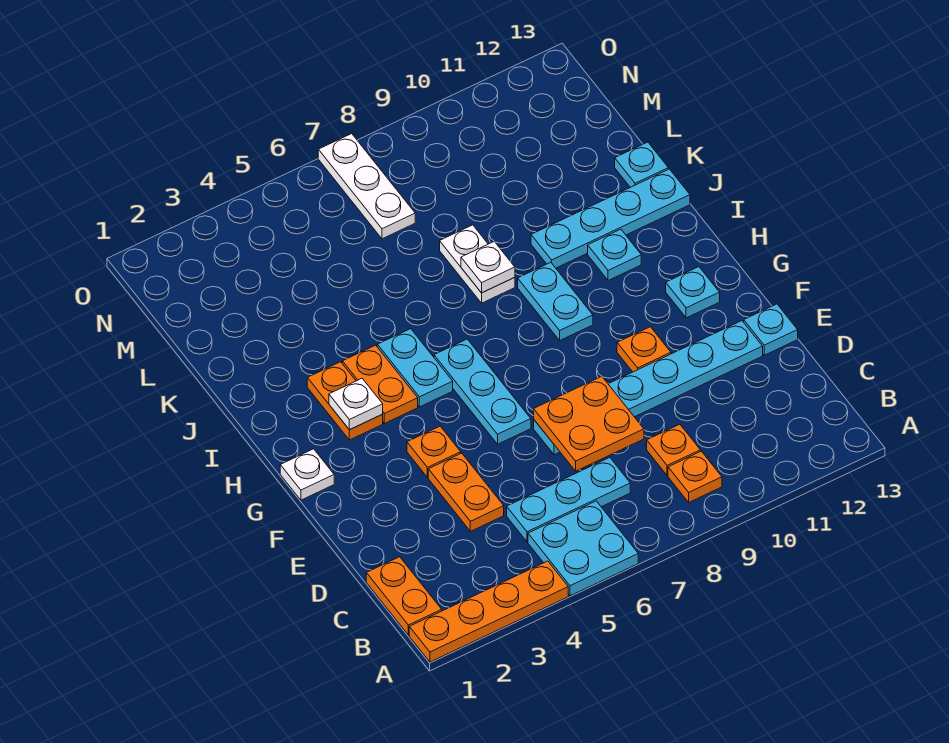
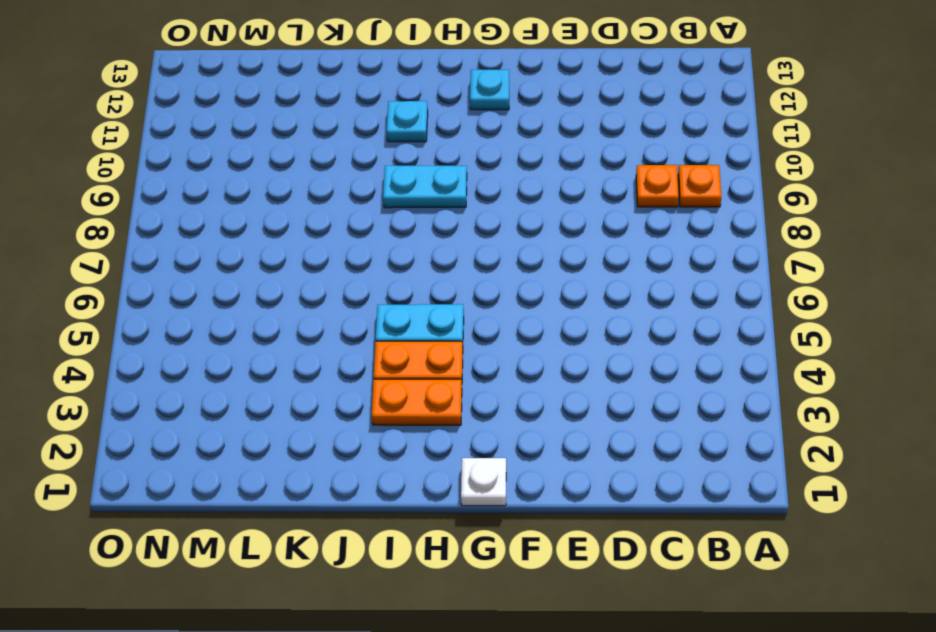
none -> orange 1x4 plate [409,561,568,662]
none -> cyan 2x2 plate [528,501,638,596]
none -> orange 1x2 plate [366,557,442,635]

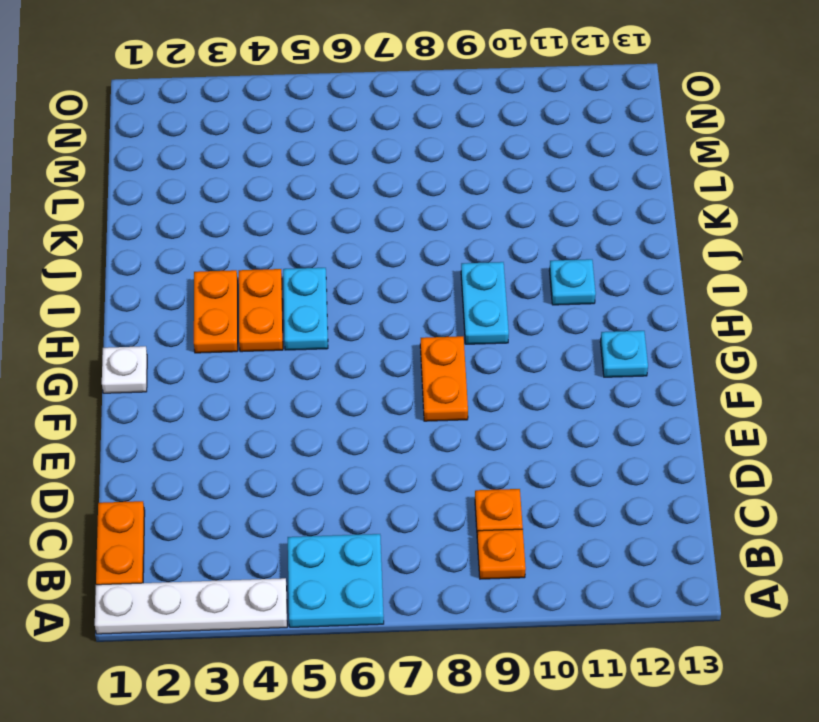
white 1x4 plate [95,578,287,634] -> orange 1x4 plate [409,561,568,662]
orange 1x2 plate [420,336,468,421] -> orange 1x2 plate moved to [428,453,504,531]
none -> cyan 1x3 plate [507,457,630,542]
none -> cyan 1x6 plate [534,321,763,455]
none -> cyan 1x1 plate [744,304,798,355]

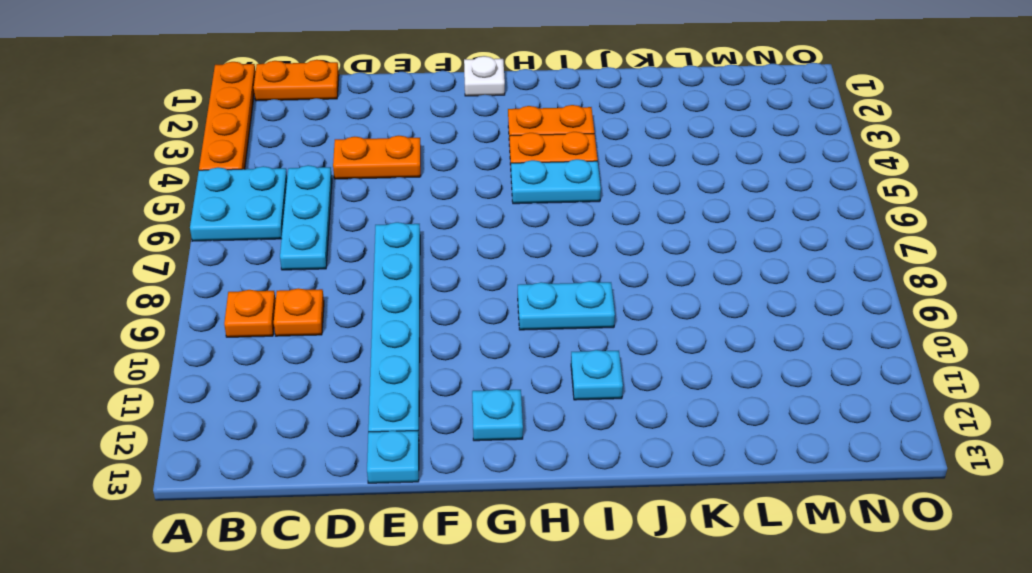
none -> orange 1x1 plate [407,426,461,477]
none -> cyan 1x3 plate [434,339,531,444]
none -> orange 1x1 plate [617,327,671,372]

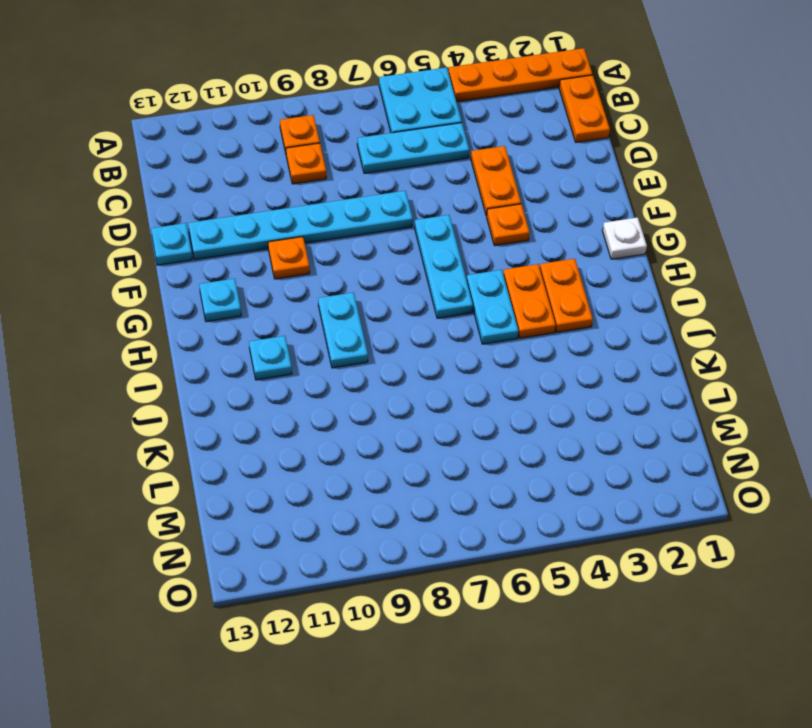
none -> white 1x2 plate [440,225,515,303]
none -> cyan 1x4 plate [531,169,690,268]
none -> cyan 1x1 plate [615,142,668,187]

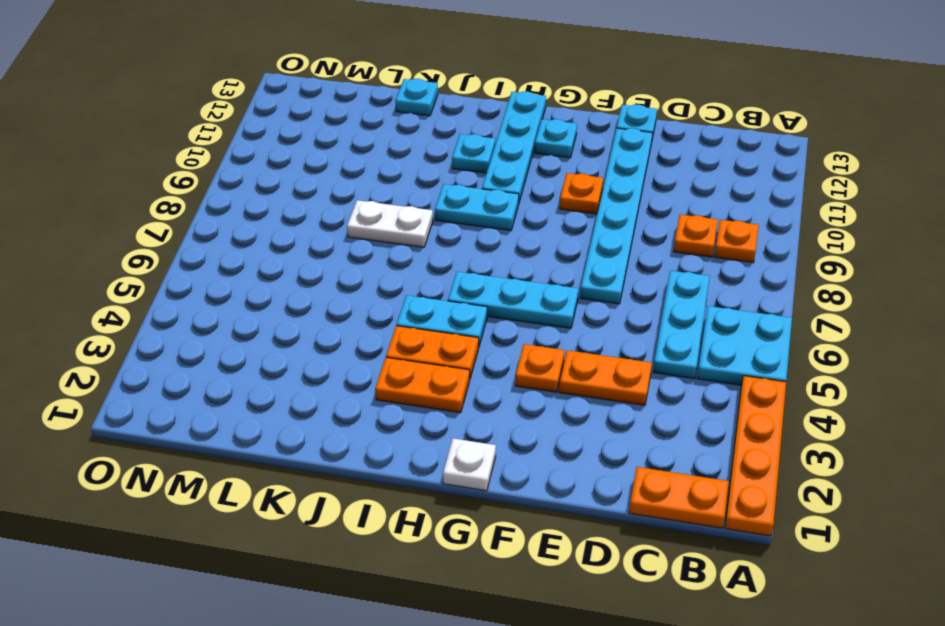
cyan 1x4 plate [482,91,546,202] -> cyan 1x4 plate moved to [531,169,690,268]
none -> white 1x3 plate [318,134,415,239]
none -> orange 2x2 plate [534,376,644,471]
none -> white 1x1 plate [329,379,383,430]

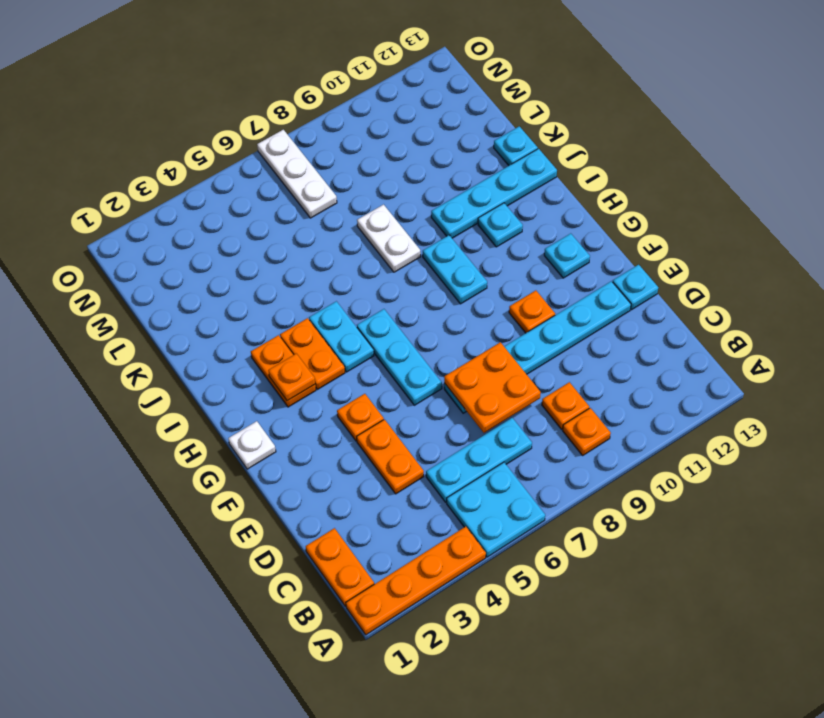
orange 1x1 plate [268,354,315,401] -> white 1x1 plate [329,379,383,430]
none -> white 1x1 plate [461,241,515,293]

